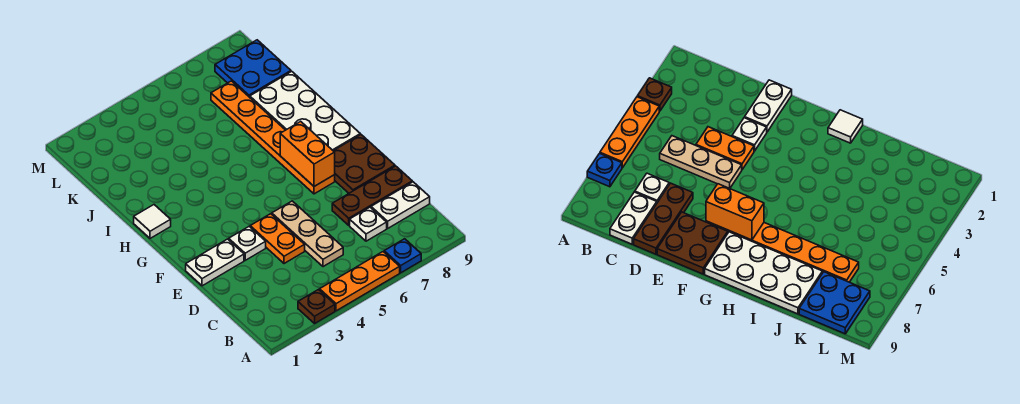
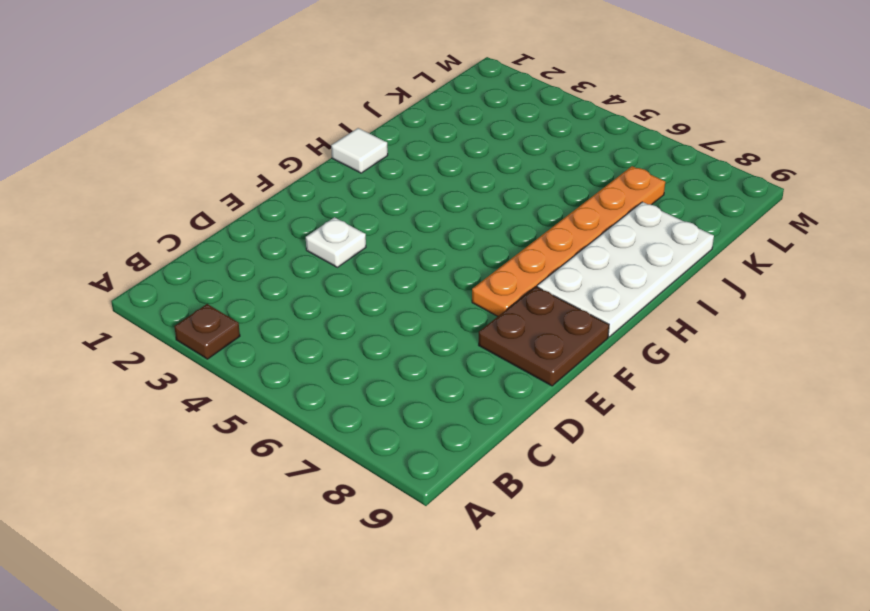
none -> orange 1x3 plate [320,252,400,311]
none -> blue 1x1 plate [384,239,421,273]
none -> tan 1x3 plate [272,201,343,267]

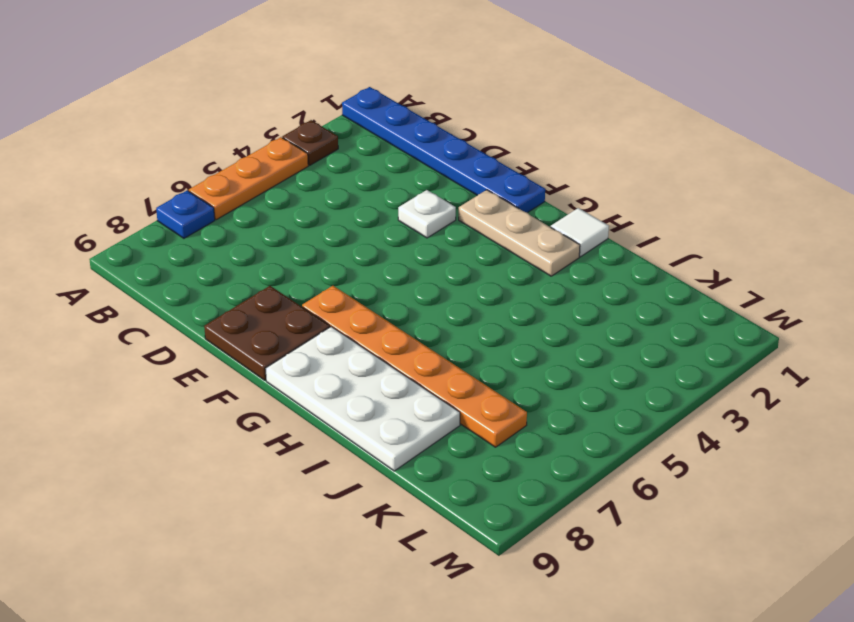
blue 1x6 plate [342,87,545,213] -> white 1x2 plate [186,239,244,286]
tan 1x3 plate [459,190,580,276] -> tan 1x3 plate moved to [272,201,343,267]
none -> white 1x1 plate [350,207,387,241]
none -> white 1x2 plate [371,182,430,228]
none -> orange 1x2 plate [250,214,305,264]

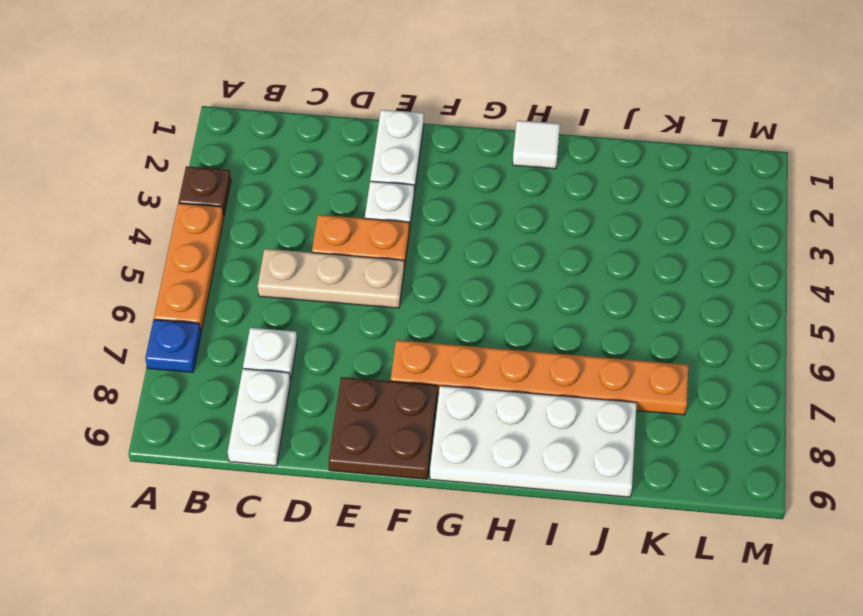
none -> brown 1x3 plate [332,166,412,225]
none -> blue 2x2 plate [215,40,291,97]
none -> orange 1x2 brick [280,121,335,186]

